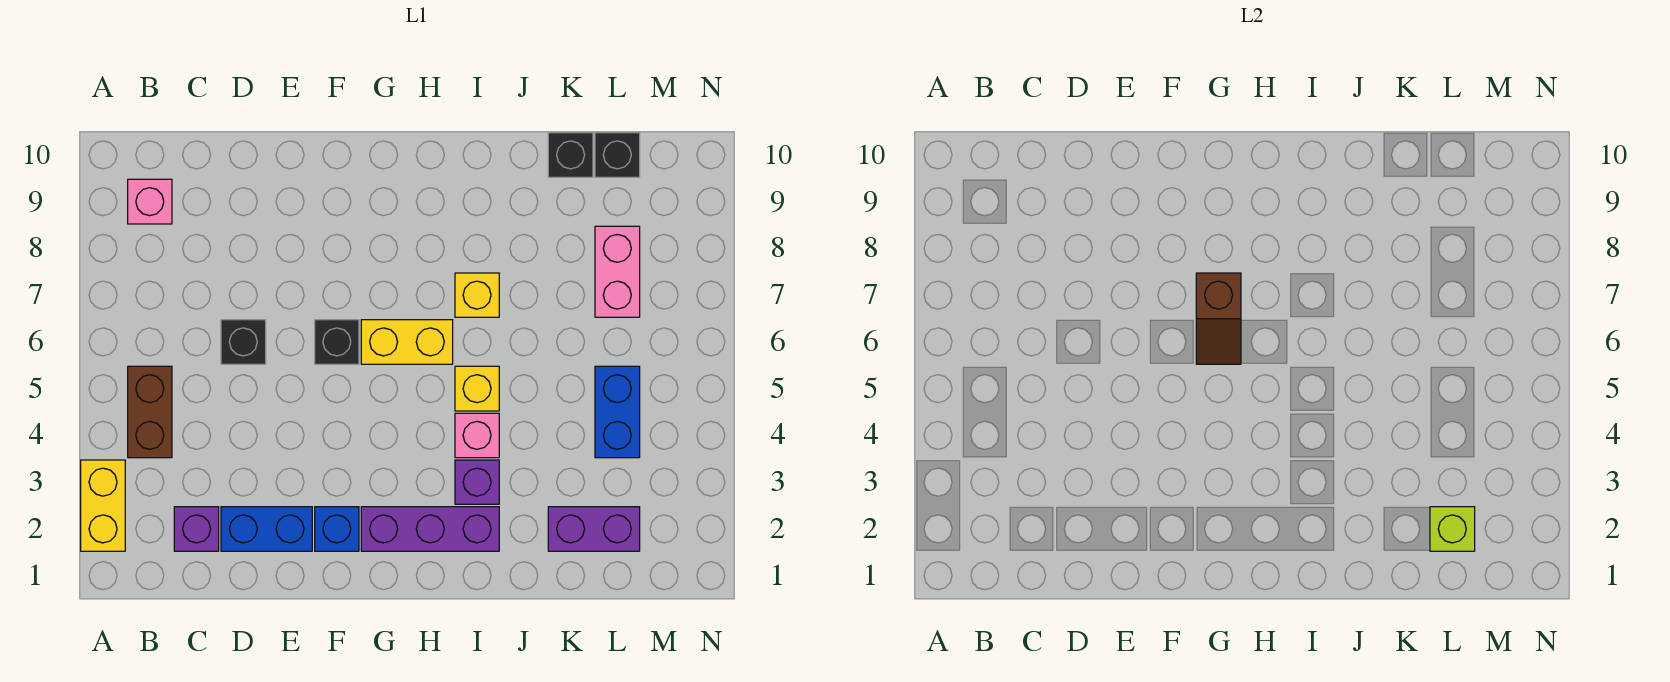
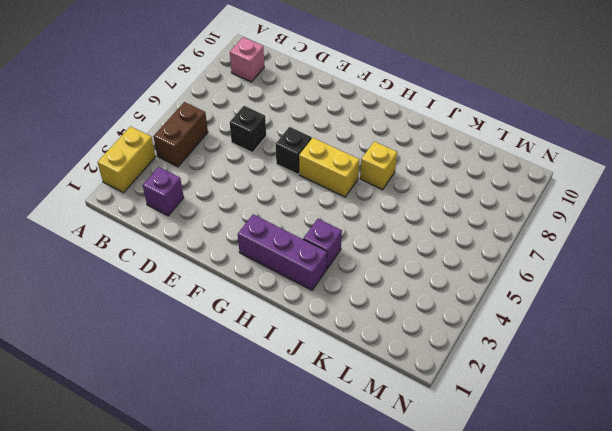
none -> blue 1x2 brick [221,507,312,551]
none -> blue 1x1 brick [315,507,359,551]
none -> pink 1x1 brick [455,413,499,458]

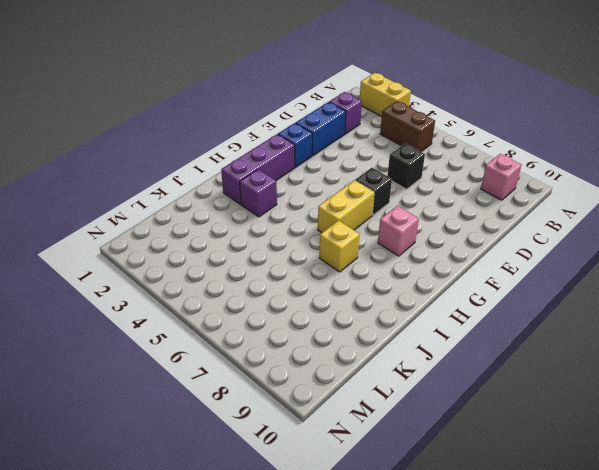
pink 1x1 brick [378,206,419,256] -> pink 1x1 brick moved to [455,413,499,458]
none -> yellow 1x1 brick [455,366,499,411]
none -> purple 1x2 brick [548,507,640,551]
none -> black 1x1 brick [548,133,593,177]

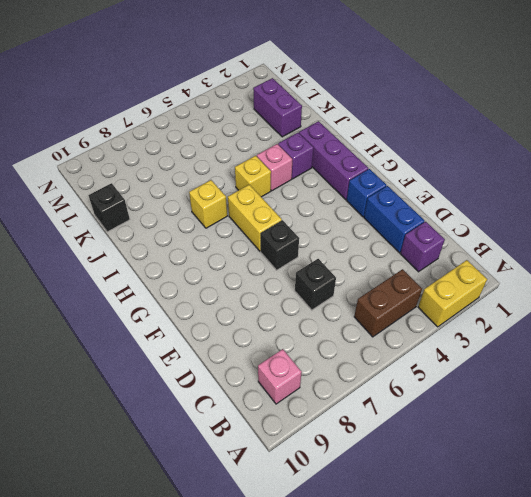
none -> blue 1x2 brick [595,366,640,458]
none -> pink 1x2 brick [595,226,640,317]
none -> black 1x1 brick [595,133,640,177]

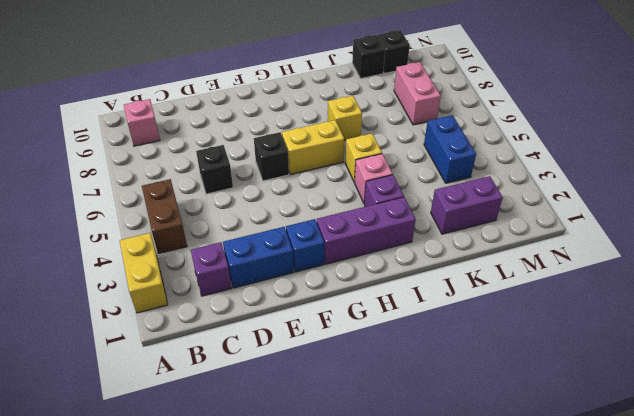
none -> brown 1x2 slope [1196,273,1241,364]
none -> lime 1x1 brick [1430,507,1475,551]

